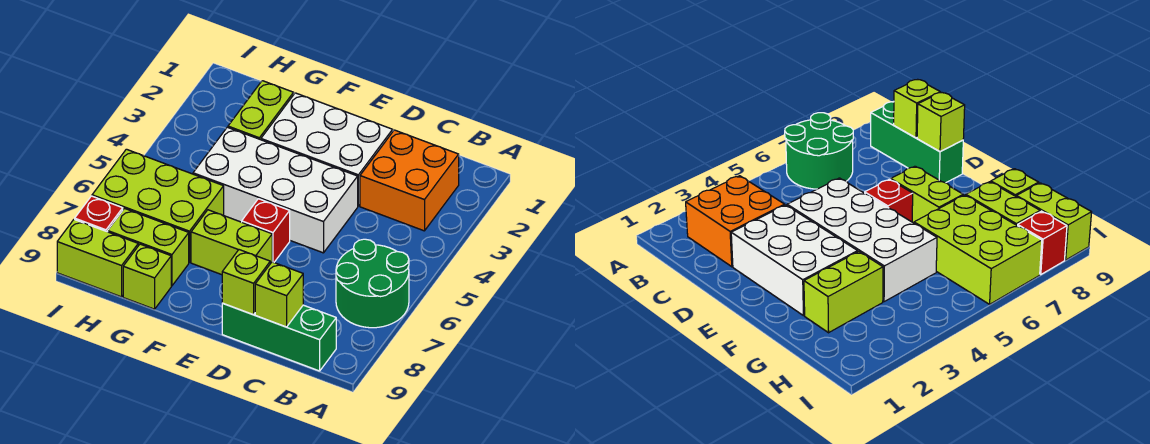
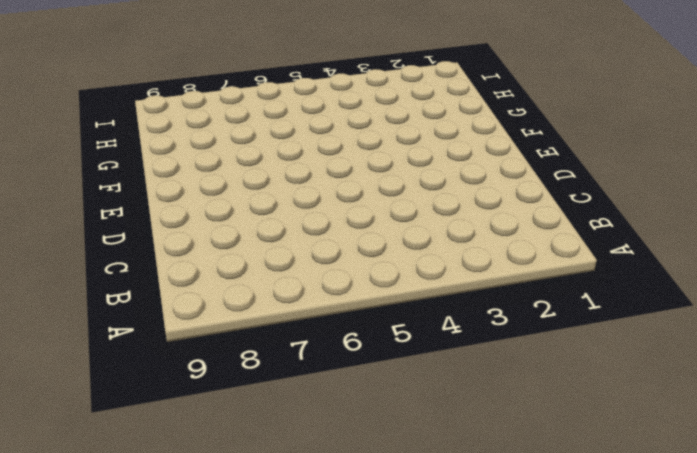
none -> green 2x2 round brick [336,239,409,328]
none -> orange 2x2 brick [360,130,459,231]
none -> green 1x3 brick [222,303,336,371]

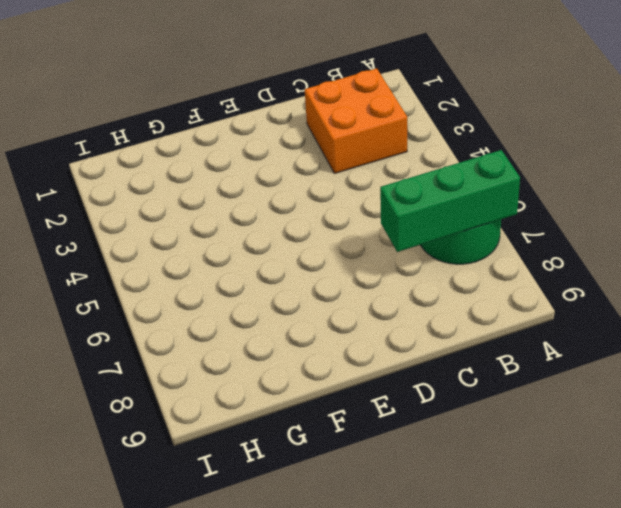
green 1x3 brick [380,150,520,252] -> green 1x3 brick moved to [222,303,336,371]
none -> white 2x3 brick [261,93,393,206]
none -> white 2x4 brick [193,127,358,253]
none -> red 1x1 brick [242,199,290,262]

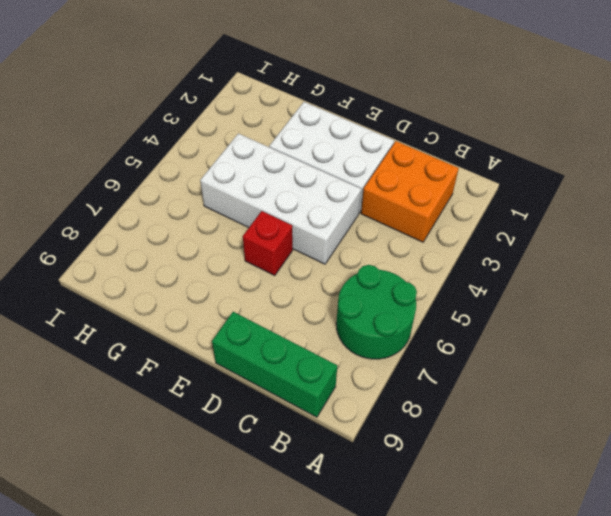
none -> lime 1x2 brick [191,210,272,275]
none -> lime 1x2 brick [228,81,294,140]
none -> lime 2x3 brick [92,149,224,263]

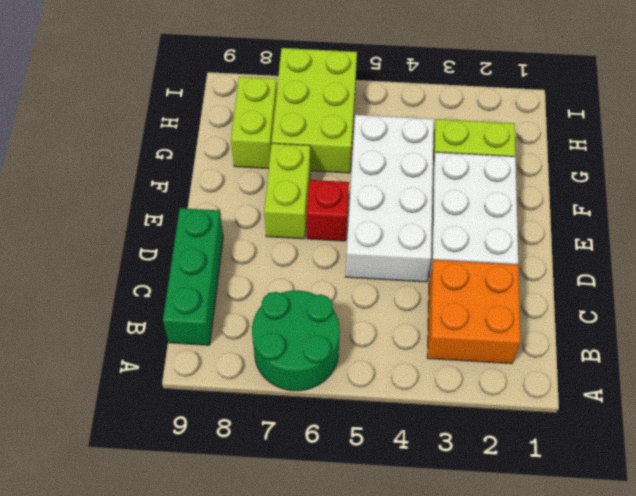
none -> lime 1x1 brick [123,244,171,309]
none -> lime 1x2 brick [57,219,138,297]
none -> red 1x1 brick [75,196,123,232]

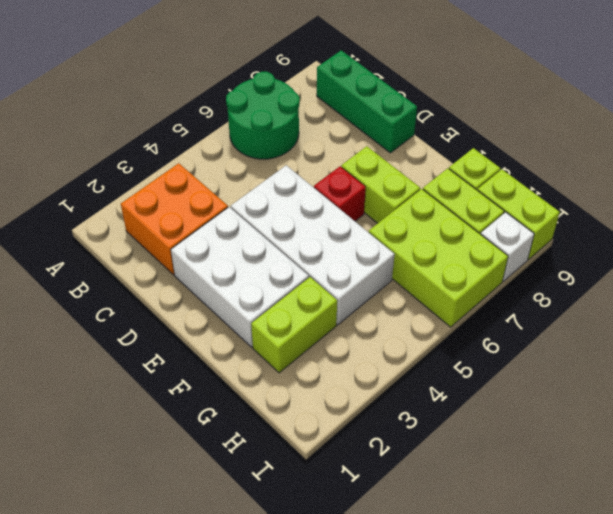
white 1x1 brick [481,212,534,281] -> red 1x1 brick [75,196,123,232]
none -> lime 1x1 brick [255,262,303,327]
none -> lime 1x1 brick [222,250,270,315]

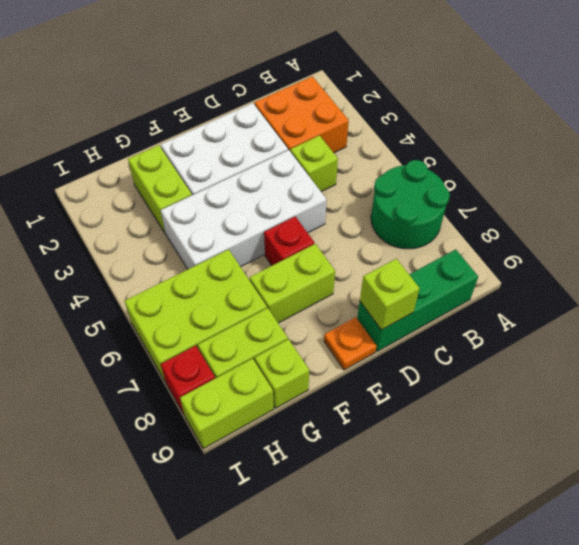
lime 1x1 brick [290,136,338,192] -> lime 1x1 brick moved to [255,262,303,327]
orange 1x1 plate [324,317,377,370] -> none

